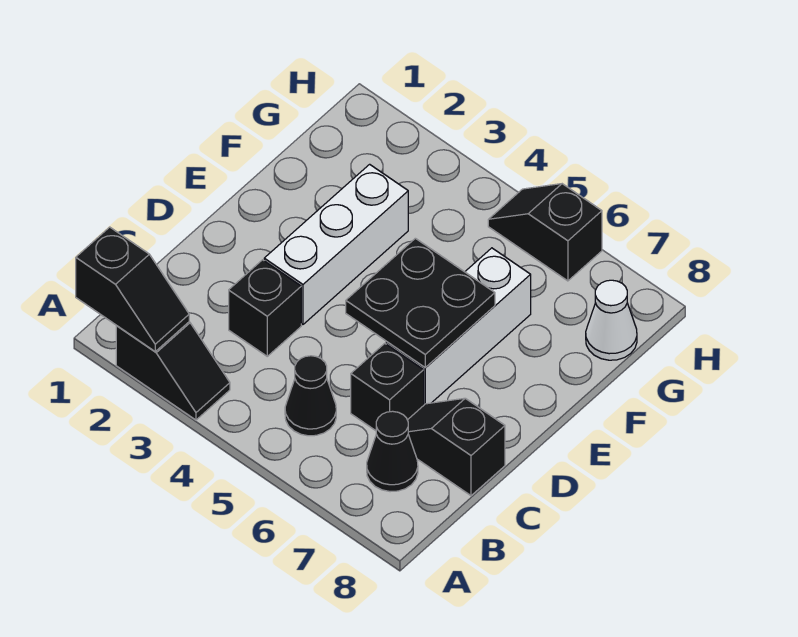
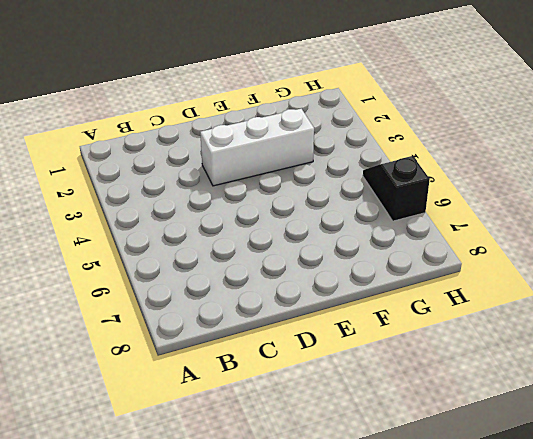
none -> black 1x2 slope [116,322,230,420]
none -> black 1x1 cone [285,356,336,436]
none -> black 1x1 cone [367,411,418,492]

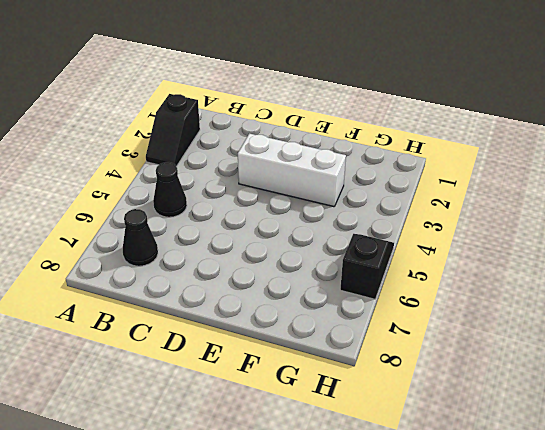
none -> black 1x1 brick [229,260,301,356]
none -> black 1x1 brick [351,343,424,431]
none -> black 1x2 slope [408,398,505,496]

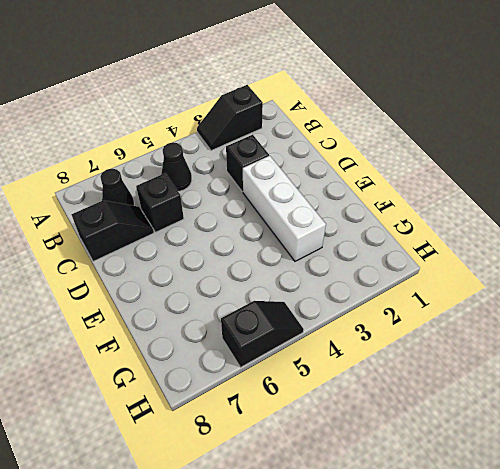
none -> white 1x3 brick [386,248,531,405]
none -> white 1x1 cone [586,280,637,360]
none -> black 1x2 slope [76,227,189,351]

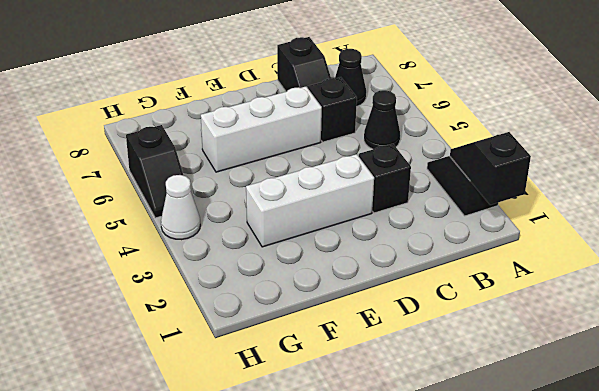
white 1x1 cone [161,175,200,240] -> white 1x1 cone moved to [586,280,637,360]
none -> black 2x2 plate [346,238,495,368]

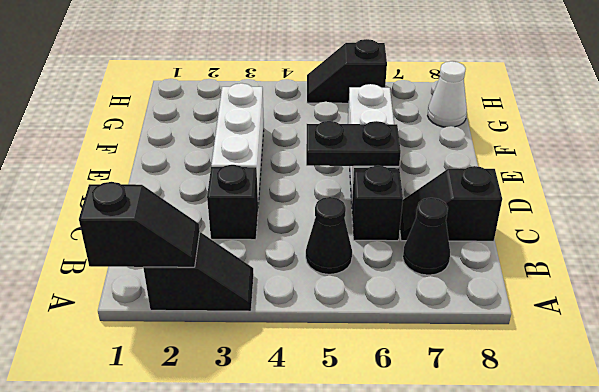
black 1x2 plate [306,121,401,166] -> black 2x2 plate [346,238,495,368]

